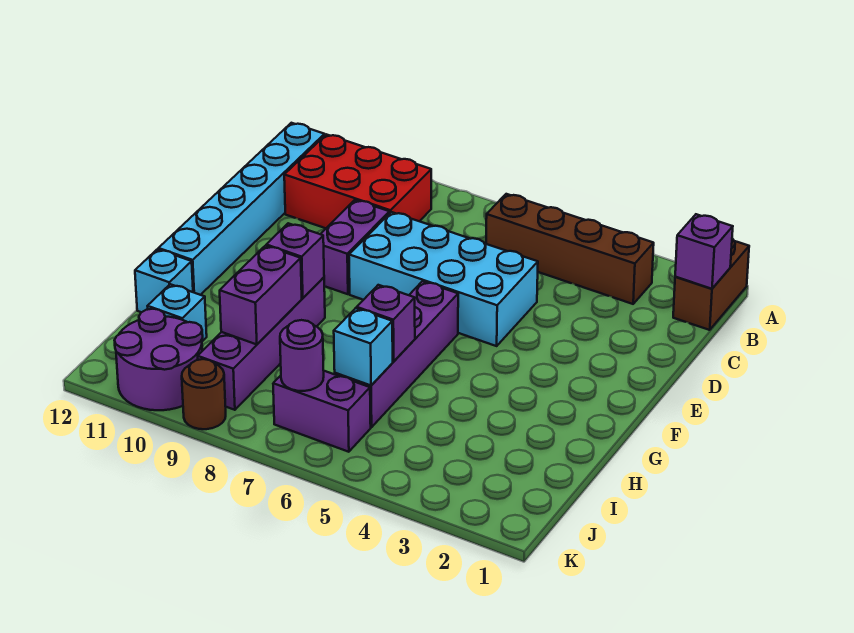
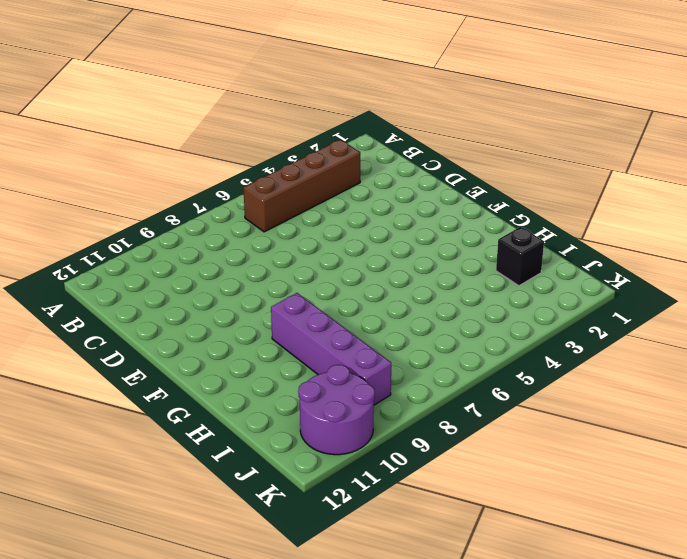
black 1x1 brick [496,227,544,286] -> none
none -> brown 1x2 brick [673,239,749,330]
none -> red 2x3 brick [284,134,431,228]
none -> cyan 1x6 brick [158,123,325,295]

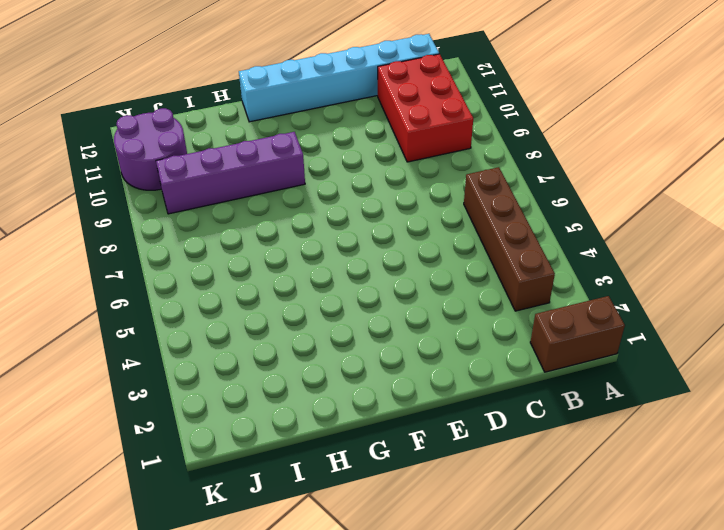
none -> cyan 2x4 brick [349,212,538,346]
none -> purple 1x2 brick [321,200,390,294]
none -> purple 1x4 brick [335,281,458,427]

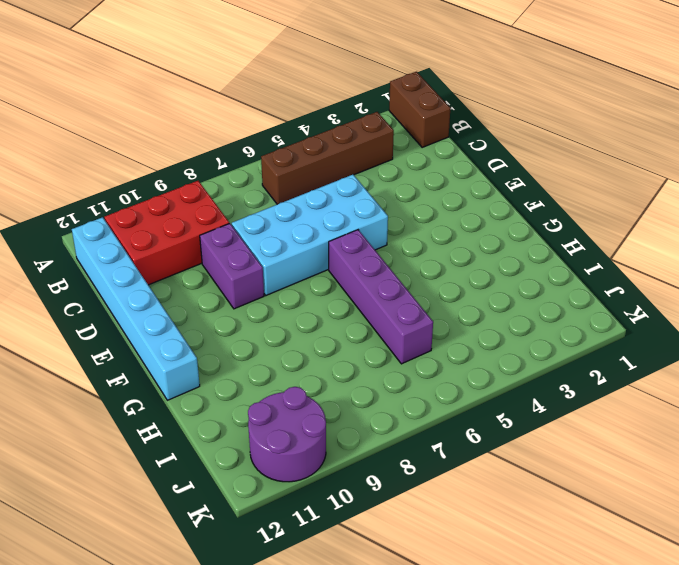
none -> purple 1x4 brick [198,277,325,410]
none -> cyan 1x1 brick [135,249,193,312]
none -> cyan 1x1 brick [148,284,207,341]

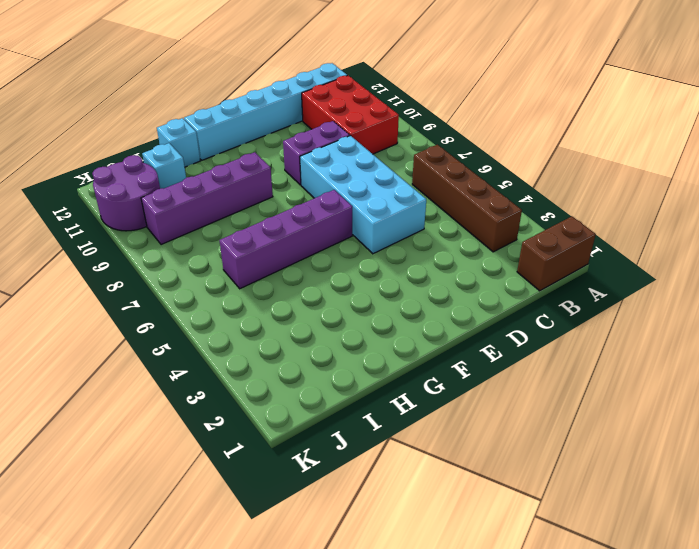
none -> purple 1x2 brick [273,371,371,452]
none -> brown 1x1 round brick [182,359,226,429]
none -> purple 1x1 brick [675,214,733,289]

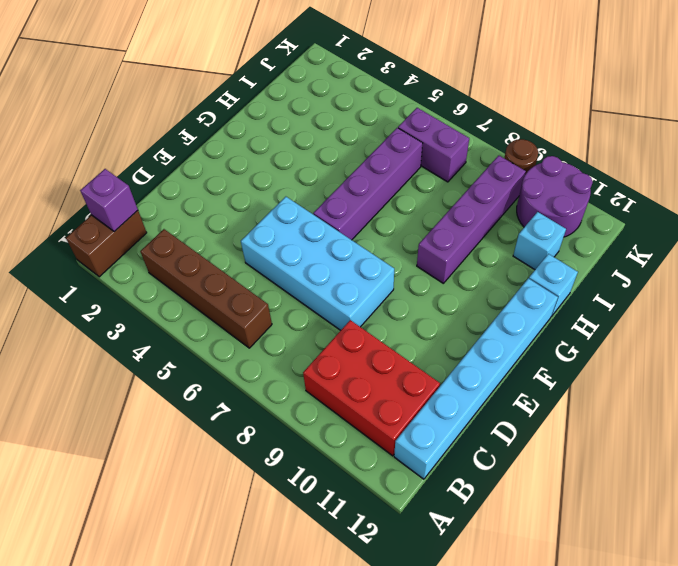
none -> purple 1x2 brick [321,200,390,294]
none -> purple 1x1 brick [266,223,324,298]
none -> purple 1x1 brick [357,285,415,361]

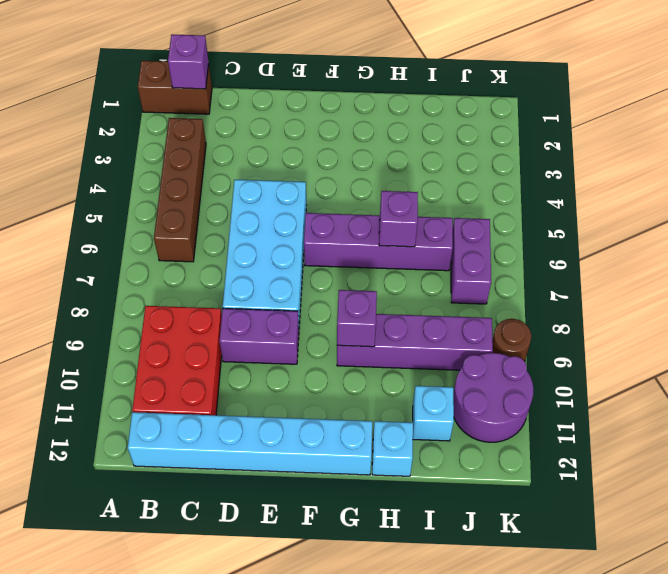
none -> purple 1x2 brick [220,246,302,345]
none -> cyan 1x1 brick [334,308,393,385]
none -> purple 1x1 round brick [280,320,324,391]

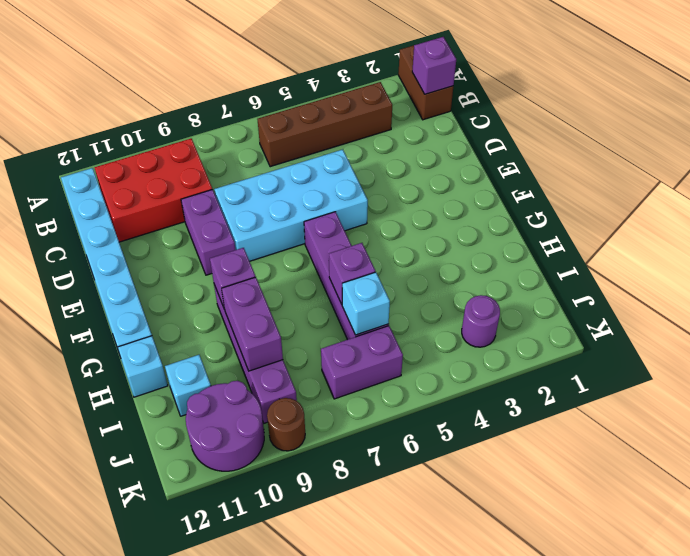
purple 1x1 round brick [462,295,500,347] -> purple 1x1 round brick moved to [280,320,324,391]

